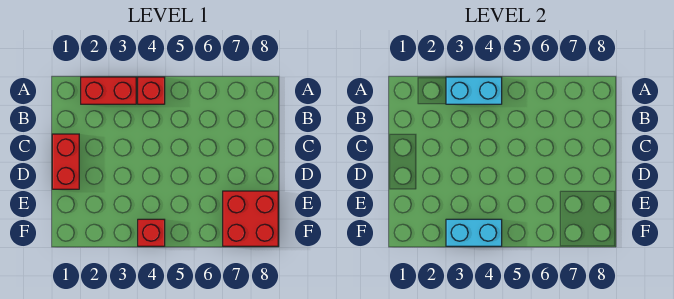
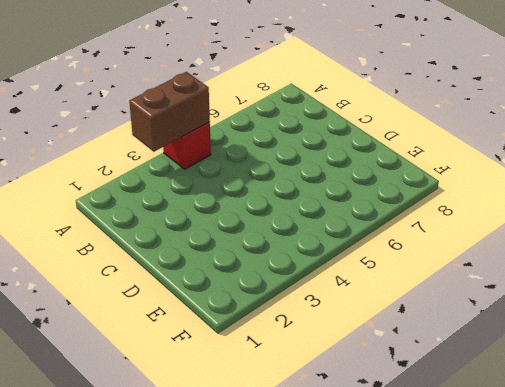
brown 1x2 brick [129,72,210,152] -> cyan 1x2 brick [446,77,502,104]
none -> red 1x2 brick [81,77,136,104]
none -> red 1x2 brick [52,134,79,189]

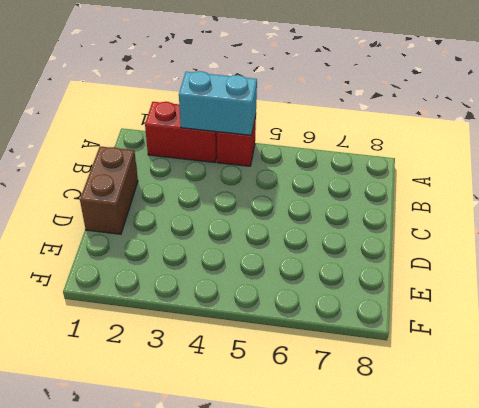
brown 1x2 brick [80,146,138,234] -> red 1x2 brick [52,134,79,189]
none -> red 2x2 brick [223,191,278,246]
none -> red 1x1 brick [138,219,165,246]

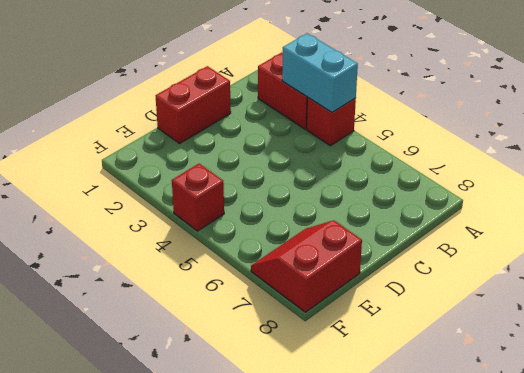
red 2x2 slope [251,220,362,312] -> red 2x2 brick [223,191,278,246]
none -> cyan 1x2 brick [446,219,502,246]

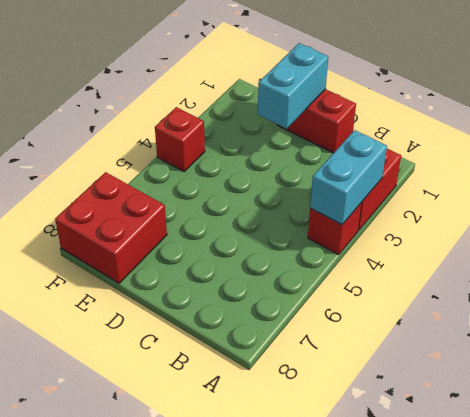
cyan 1x2 brick [258,43,328,129] -> cyan 1x2 brick moved to [446,219,502,246]

